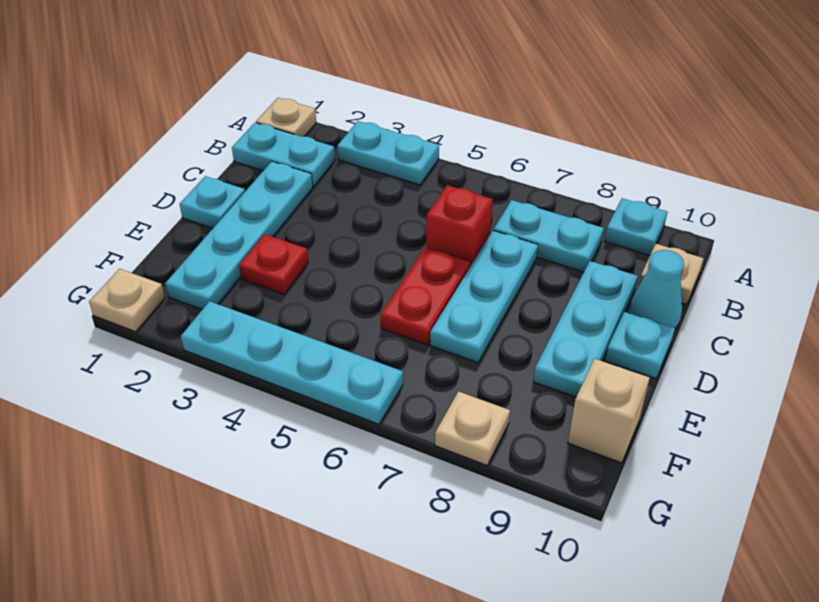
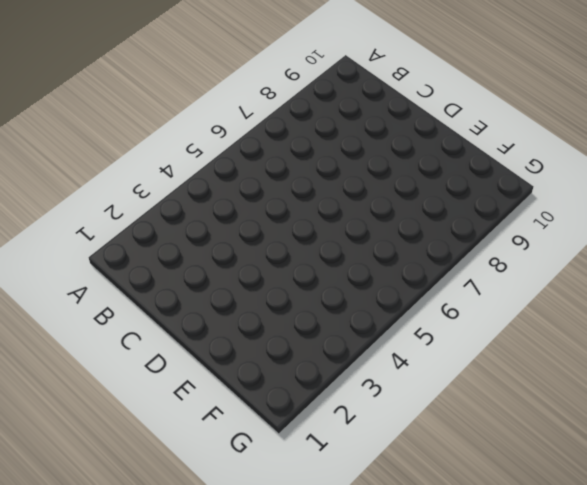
none -> tan 1x1 plate [256,98,316,137]
none -> cyan 1x2 plate [337,121,439,185]
none -> cyan 1x1 plate [605,198,667,255]

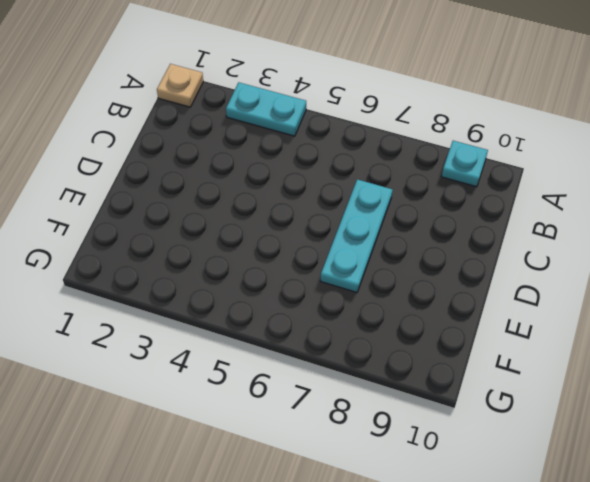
none -> cyan 1x2 plate [232,123,335,187]
none -> cyan 1x2 plate [494,200,604,272]
none -> tan 1x1 plate [639,244,704,305]

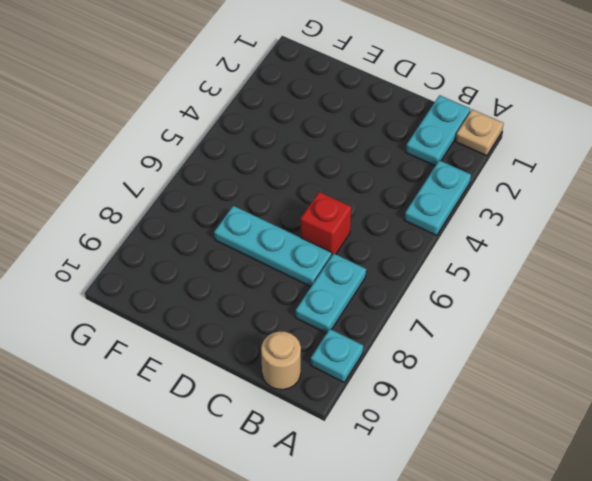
tan 1x1 round brick [261,331,301,390] -> tan 1x1 plate [639,244,704,305]
none -> cyan 1x4 plate [165,162,313,309]
none -> cyan 1x3 plate [533,261,638,397]
none -> cyan 1x1 cone [629,250,684,328]

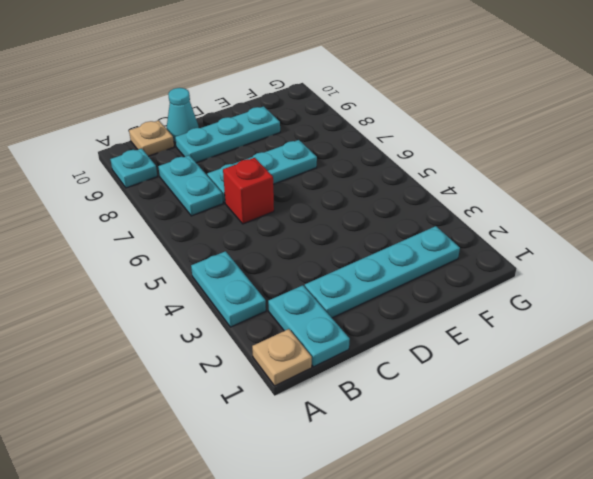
none -> cyan 1x1 plate [180,176,245,228]
none -> red 1x2 plate [381,247,470,345]
none -> cyan 1x1 plate [605,312,675,379]

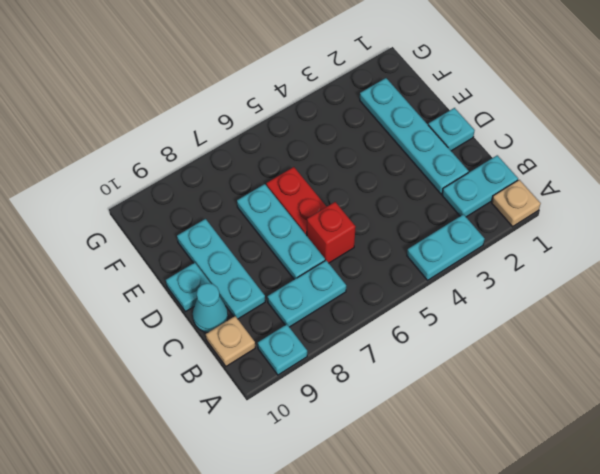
none -> red 1x1 plate [239,234,308,294]
none -> tan 1x1 brick [568,359,650,463]
none -> tan 1x1 plate [89,269,165,332]

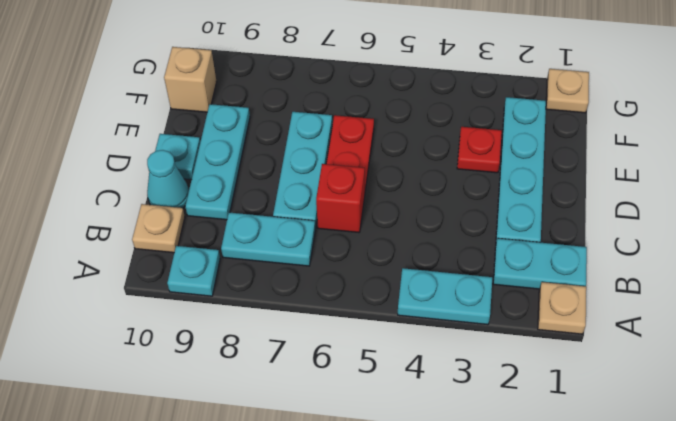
none -> cyan 1x1 plate [180,176,245,228]
none -> cyan 1x4 plate [181,301,403,424]
none -> tan 1x1 plate [435,392,510,465]

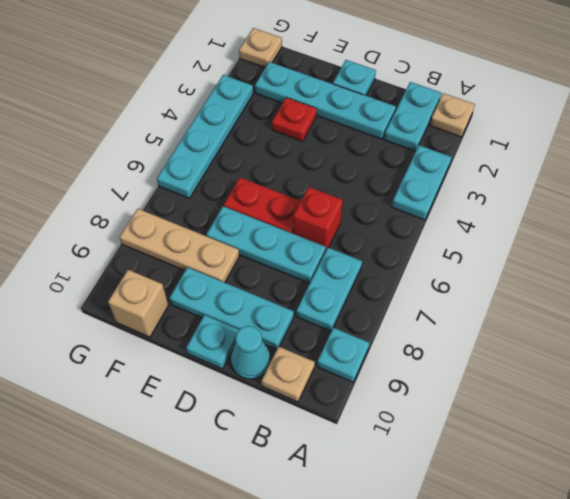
tan 1x3 plate [119,209,239,282] -> tan 1x1 plate [435,392,510,465]

